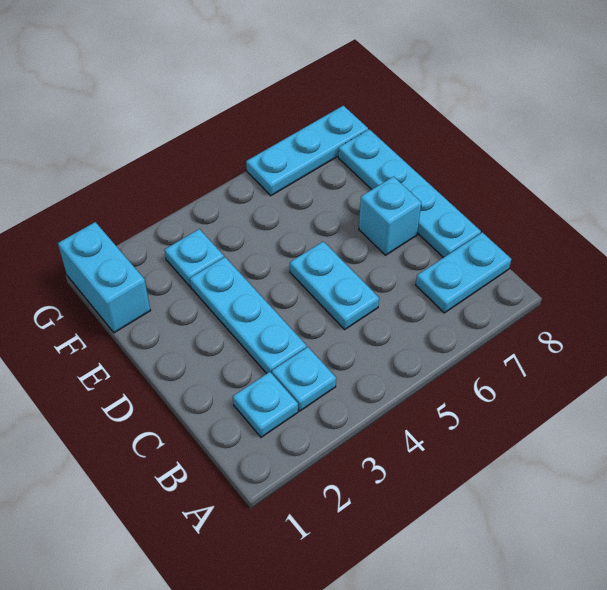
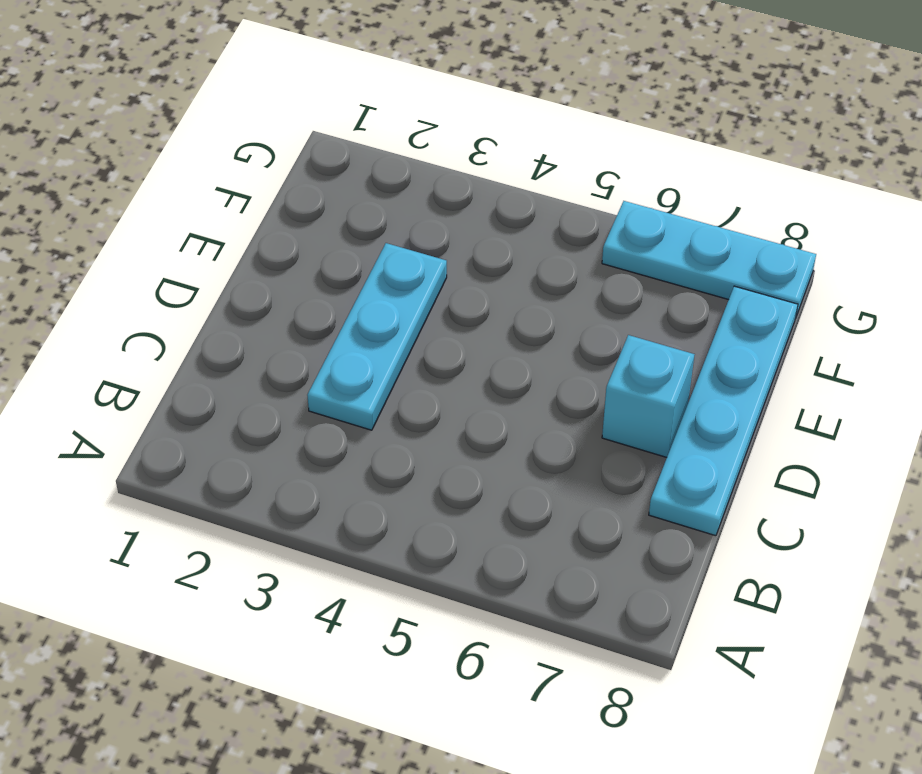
none -> cyan 1x1 plate [233,372,298,437]
none -> cyan 1x1 plate [272,347,336,411]

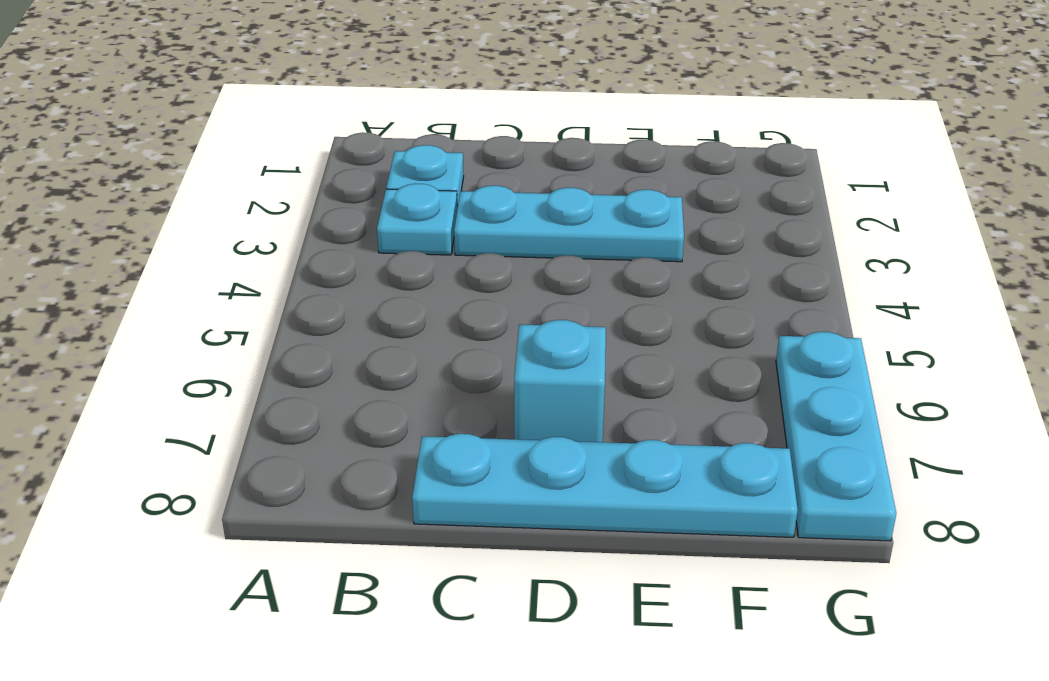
none -> cyan 1x2 plate [416,232,511,313]
none -> cyan 1x2 plate [290,241,379,329]

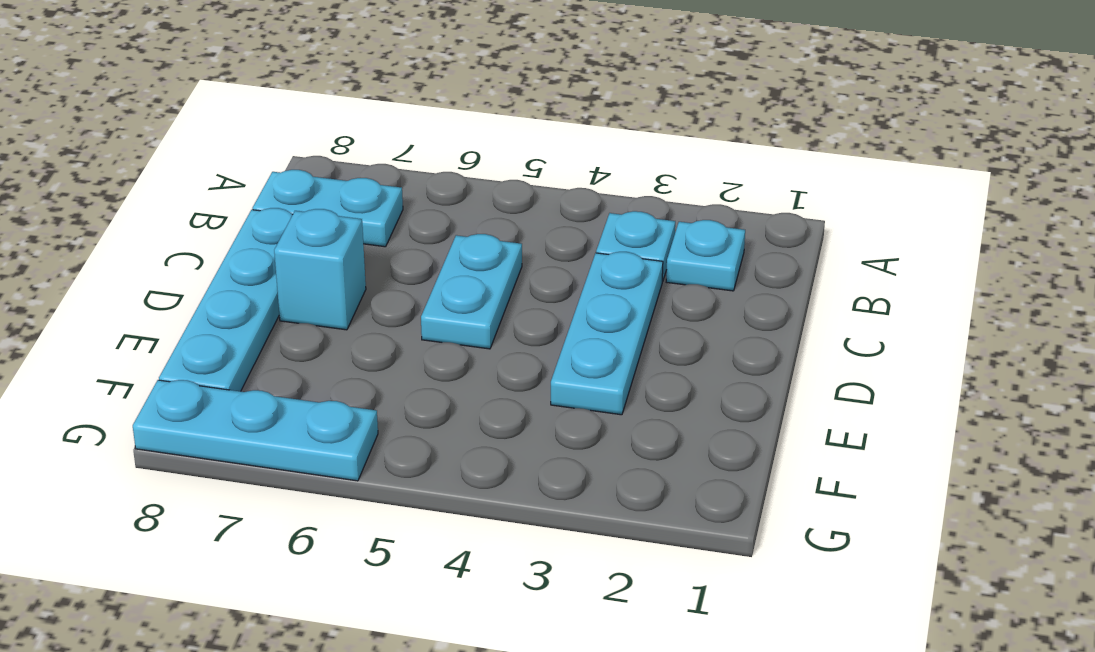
none -> cyan 1x2 brick [58,222,151,333]
none -> cyan 1x1 plate [164,229,224,287]

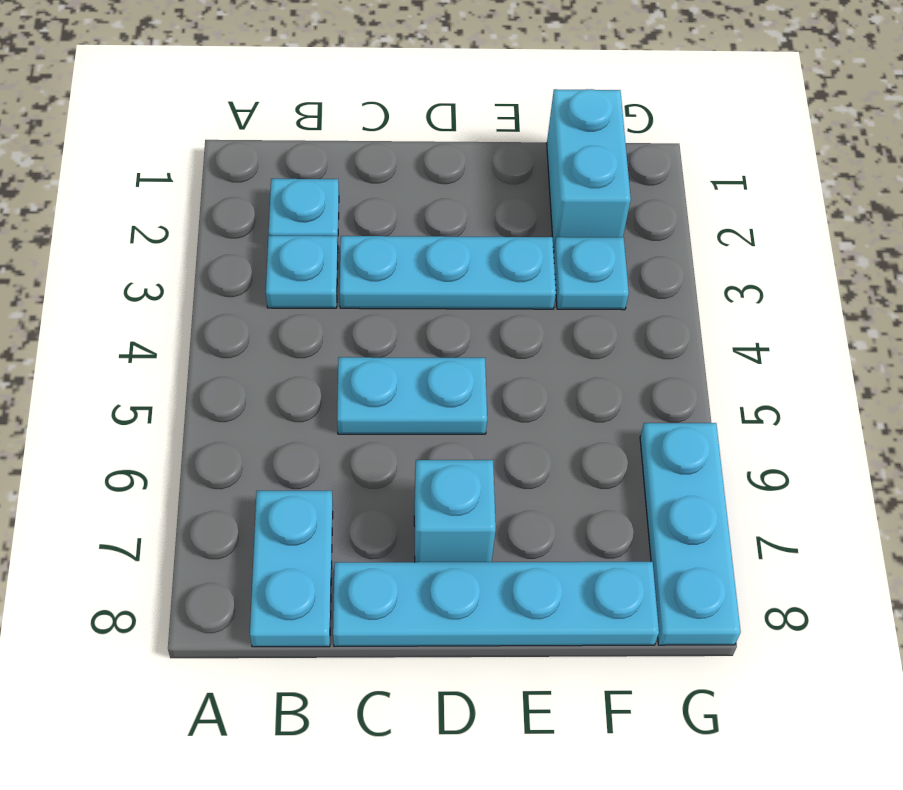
cyan 1x2 brick [547,89,631,251] -> cyan 1x2 brick turned to [58,222,151,333]

